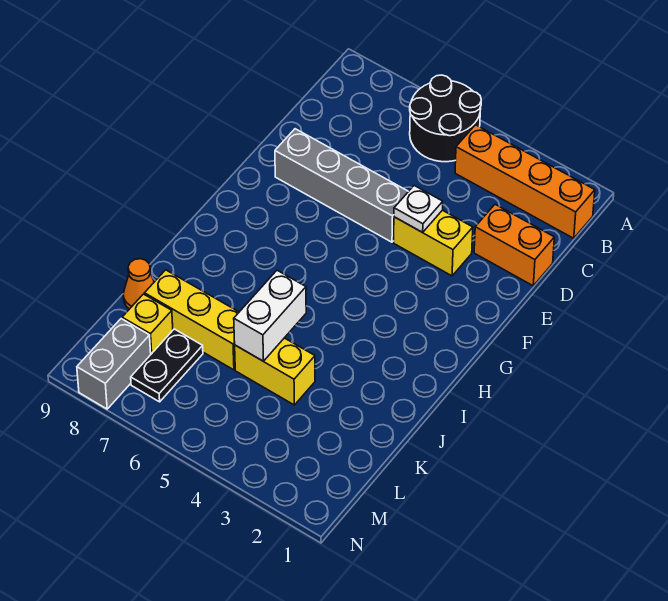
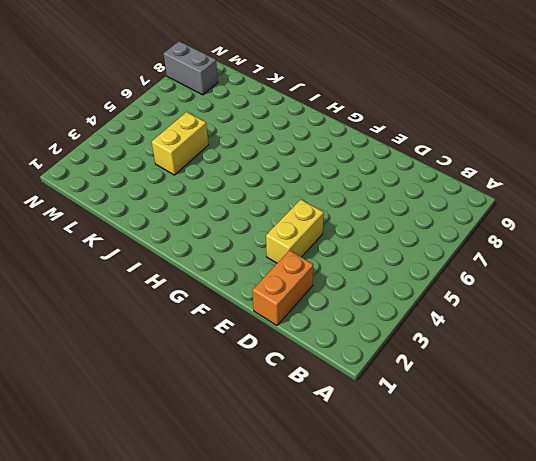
none -> black 2x2 round brick [410,75,481,162]
none -> orange 1x4 brick [455,125,595,238]
none -> grey 1x4 brick [275,129,409,242]

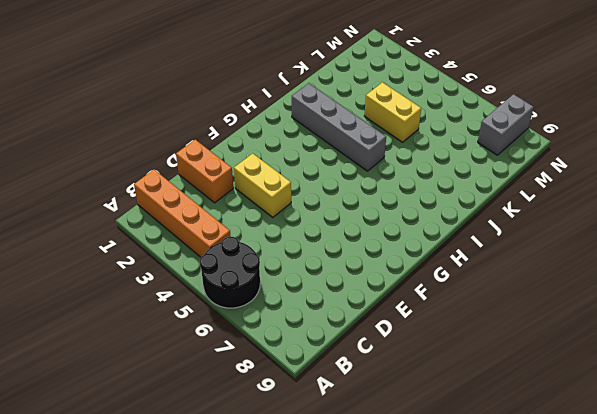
grey 1x4 brick [292,83,386,171] -> grey 1x4 brick moved to [275,129,409,242]
none -> yellow 1x3 brick [145,270,239,370]
none -> orange 1x1 cone [123,259,154,309]
none -> black 1x2 plate [131,329,203,402]

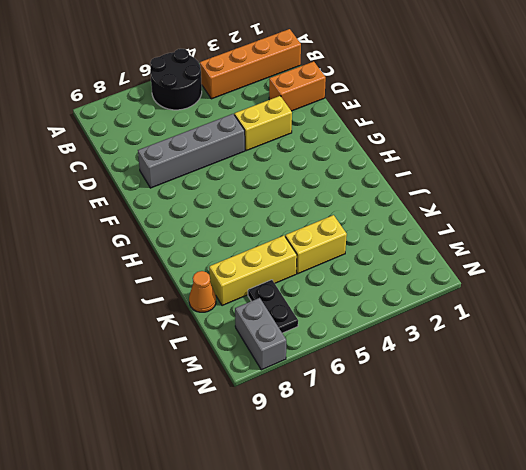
none -> yellow 1x1 brick [122,294,173,354]
none -> white 1x1 plate [394,186,443,232]
none -> white 1x2 brick [234,270,306,361]

